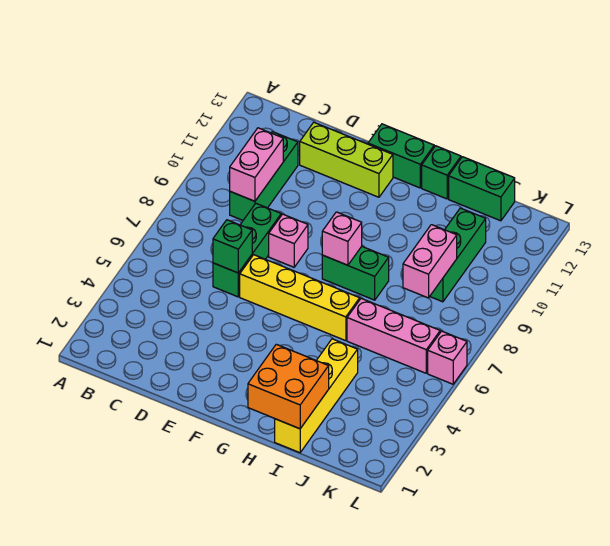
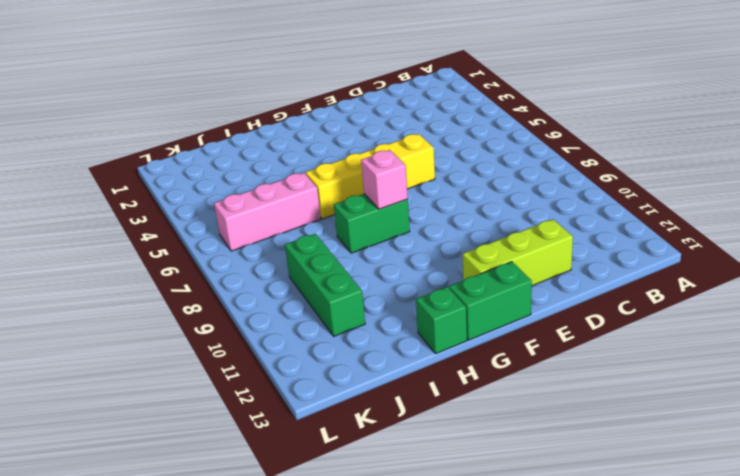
none -> green 1x3 brick [230,132,298,220]
none -> green 1x3 brick [213,203,281,297]
none -> pink 1x1 brick [269,214,308,267]

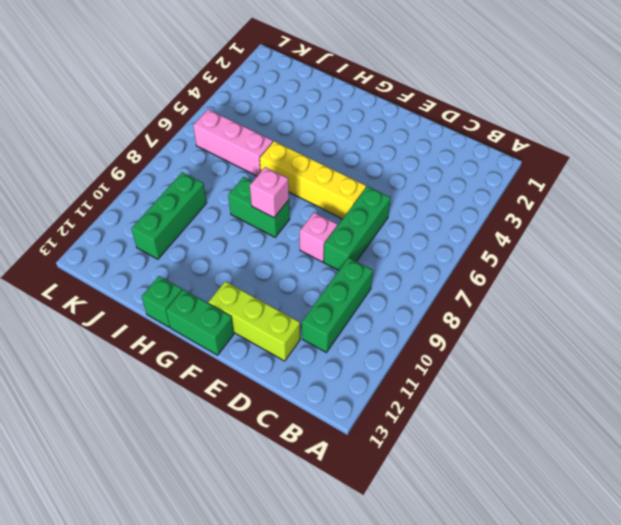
none -> yellow 1x4 brick [275,339,358,453]
none -> green 1x2 brick [449,157,515,221]
none -> pink 1x1 brick [428,331,467,384]

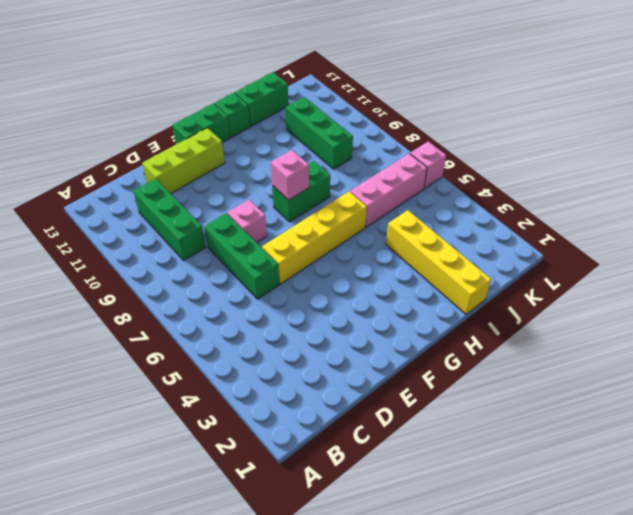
none -> pink 1x2 brick [230,128,283,201]
none -> green 1x1 brick [213,220,252,273]
none -> orange 2x2 brick [248,344,329,429]

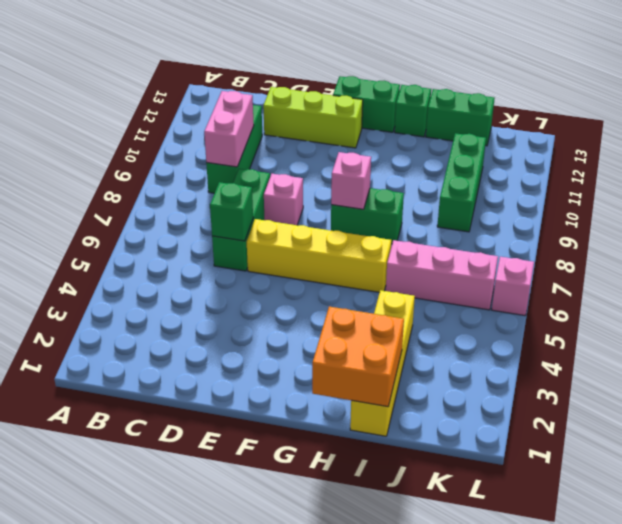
none -> pink 1x2 brick [403,225,457,298]

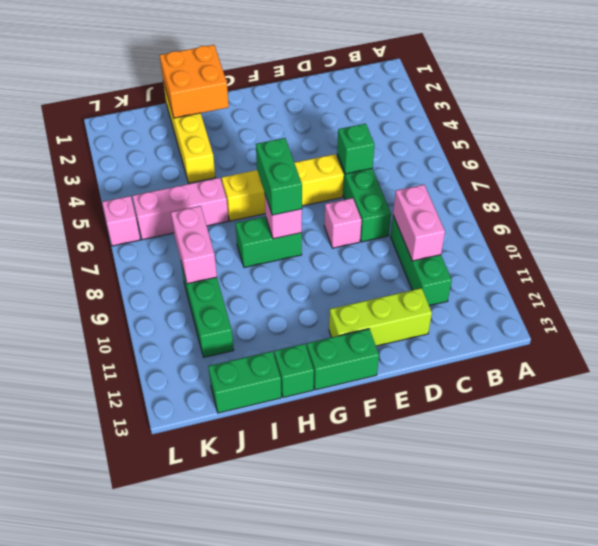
green 1x2 brick [256,138,302,215] -> none

